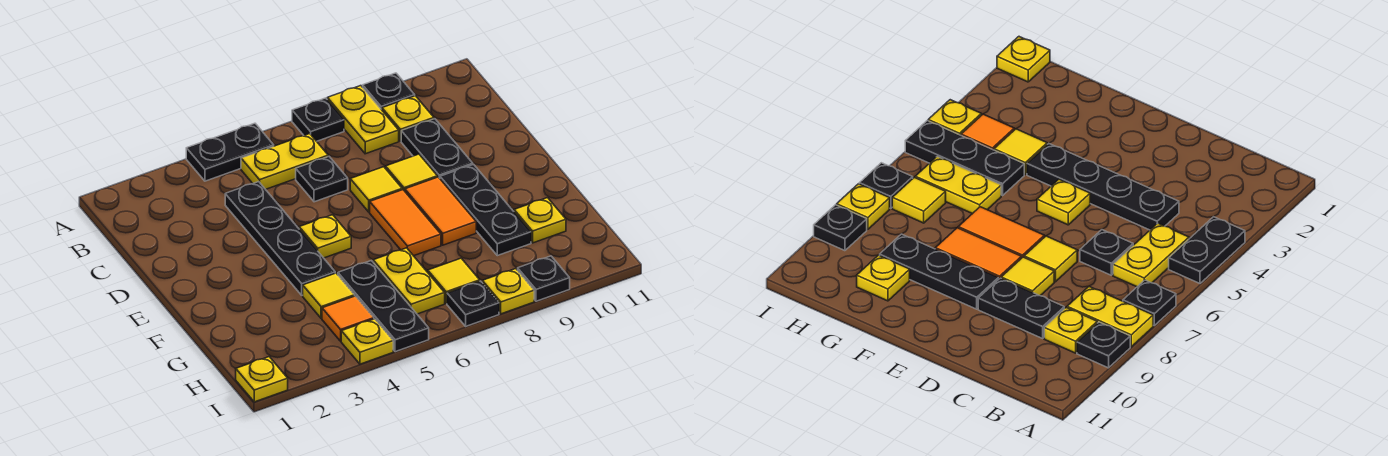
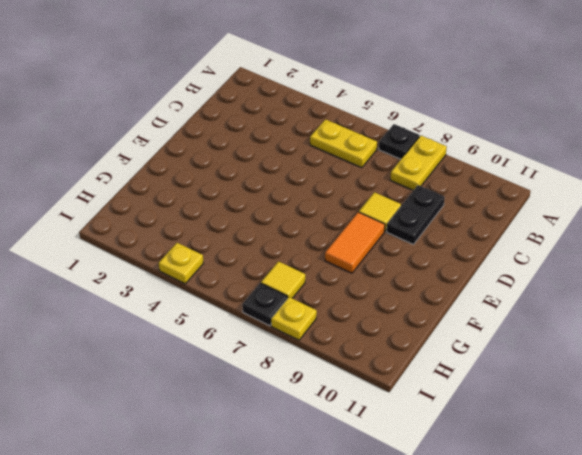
none -> black 1x2 plate [186,123,274,181]
none -> black 1x1 plate [363,73,415,110]
none -> yellow 1x1 plate [382,96,434,141]

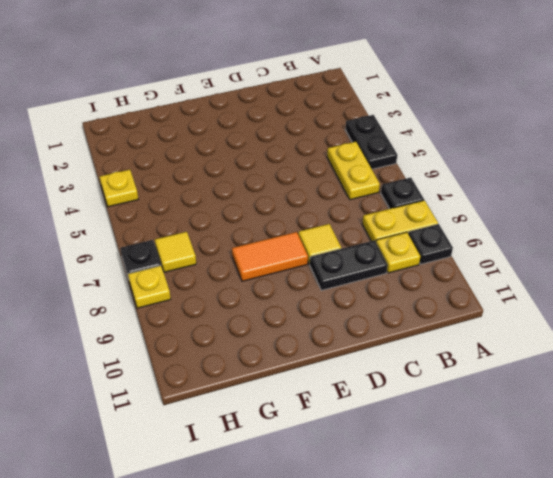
none -> black 1x4 plate [225,182,335,295]
none -> black 1x1 plate [296,156,348,202]
none -> yellow 1x1 tile [350,167,402,212]

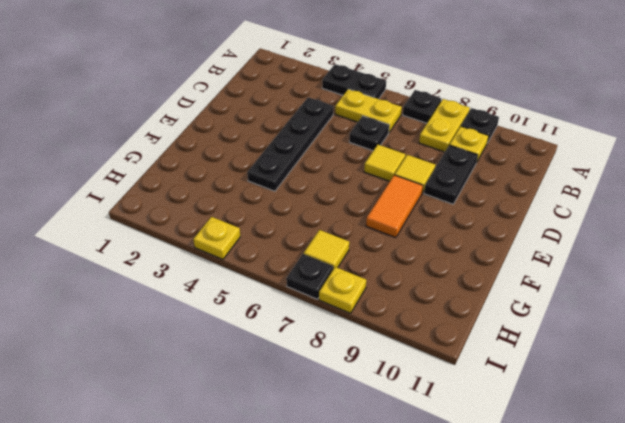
none -> yellow 1x1 plate [299,215,351,258]
none -> orange 1x2 tile [370,190,441,256]
none -> black 1x3 plate [440,165,531,256]

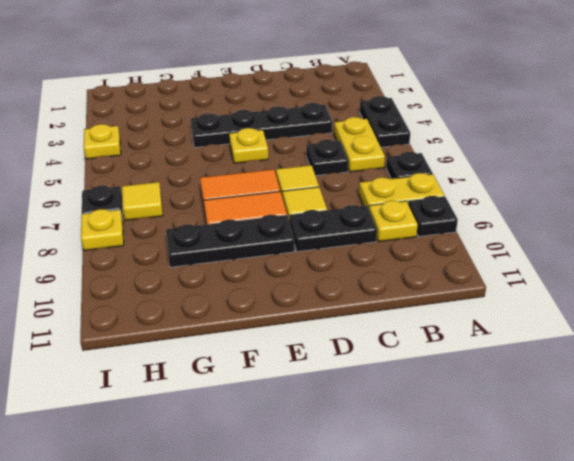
none -> yellow 1x1 tile [303,273,355,318]
none -> black 1x3 plate [338,261,429,352]
none -> yellow 1x2 plate [373,248,445,314]

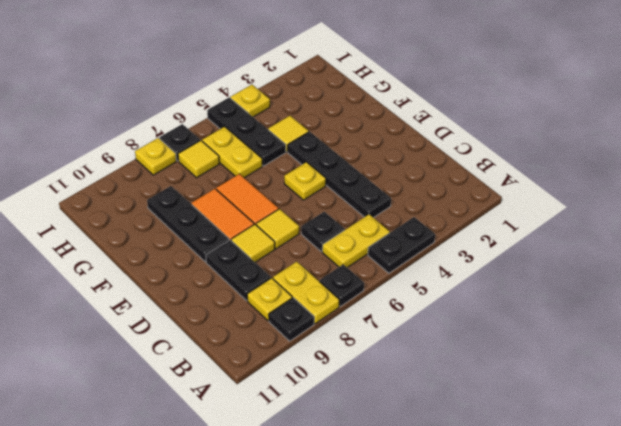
none -> yellow 1x1 plate [514,198,566,243]
none -> orange 1x1 tile [322,296,374,341]
none -> yellow 1x1 plate [236,357,288,402]

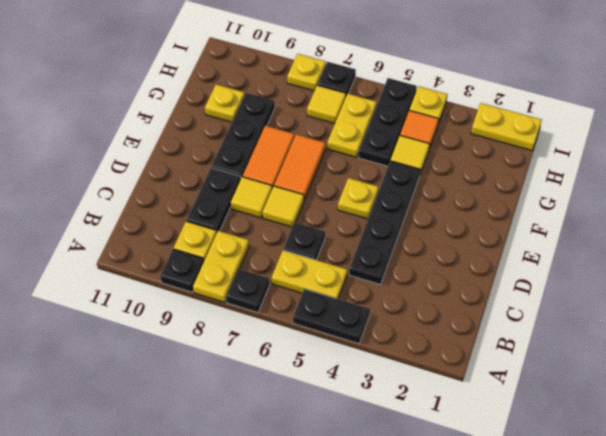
yellow 1x2 plate [471,103,542,151] -> yellow 1x1 plate [236,357,288,402]
none -> black 1x1 plate [518,256,570,301]

